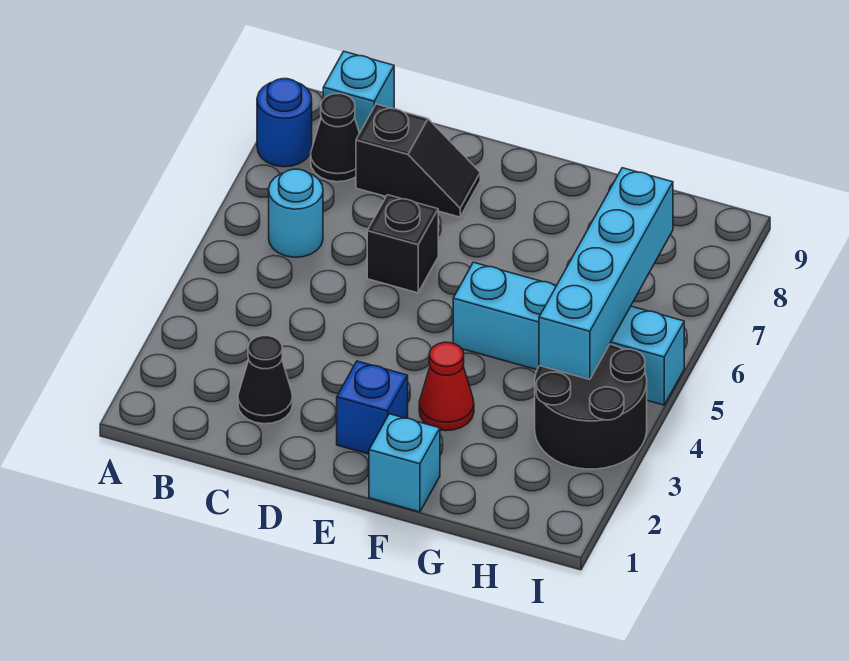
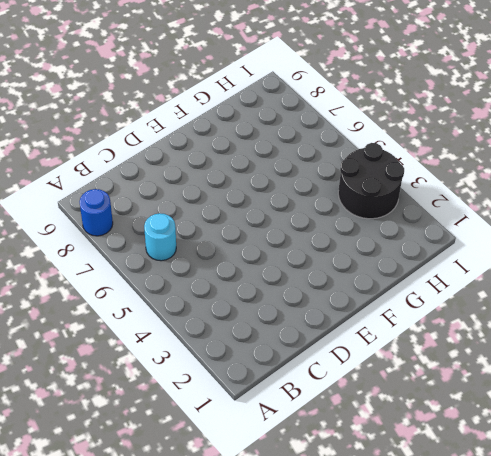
none -> black 1x1 cone [311,94,360,182]
none -> cyan 1x1 brick [323,51,394,133]
none -> black 1x1 cone [238,336,293,424]

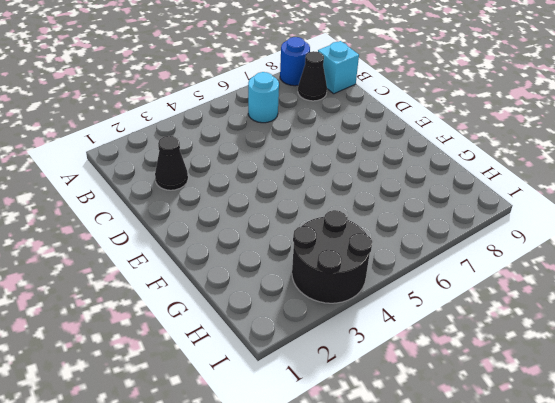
none -> black 1x2 slope [356,104,480,217]
none -> black 1x1 brick [367,195,438,293]
none -> blue 1x1 brick [337,361,408,454]

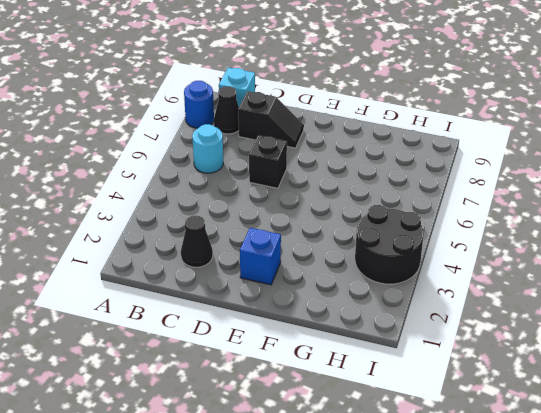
none -> cyan 1x1 brick [369,414,440,512]
none -> red 1x1 cone [419,342,474,431]
none -> cyan 1x4 brick [453,262,684,405]

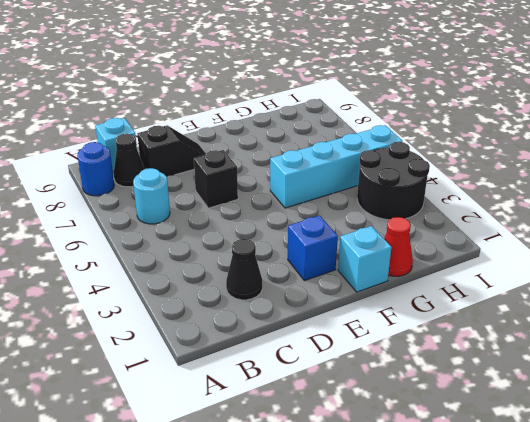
red 1x1 cone [384,217,413,276] -> red 1x1 cone moved to [419,342,474,431]
none -> cyan 1x4 brick [539,168,673,380]

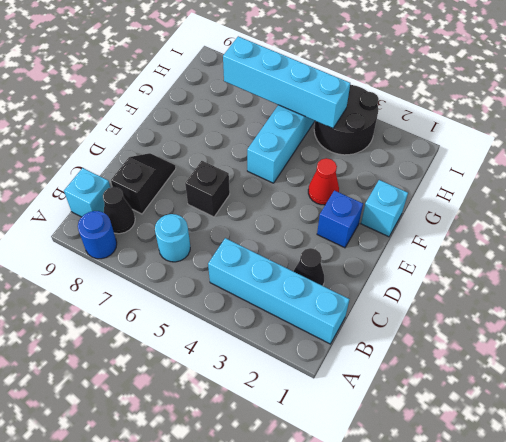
cyan 1x4 brick [208,238,350,344] -> none

